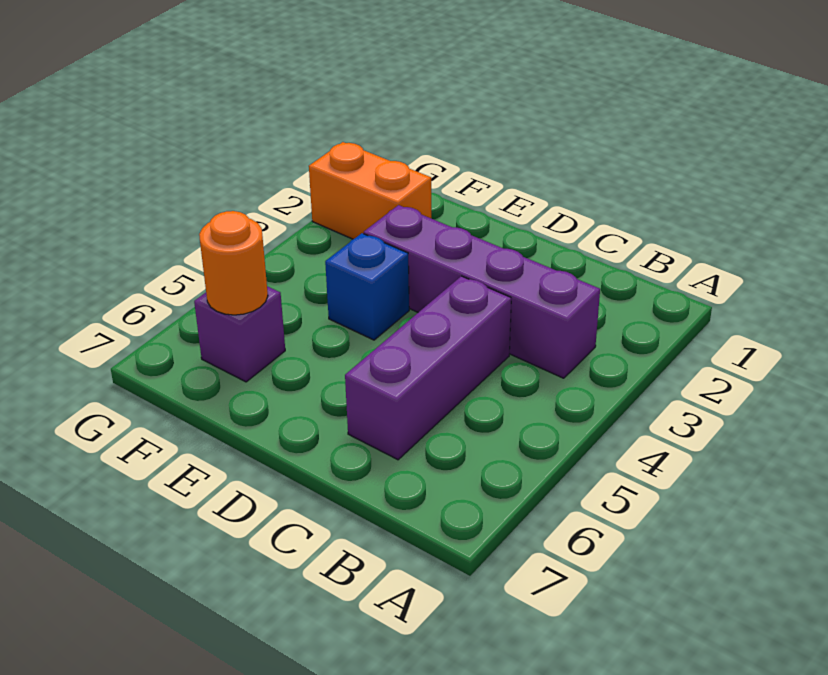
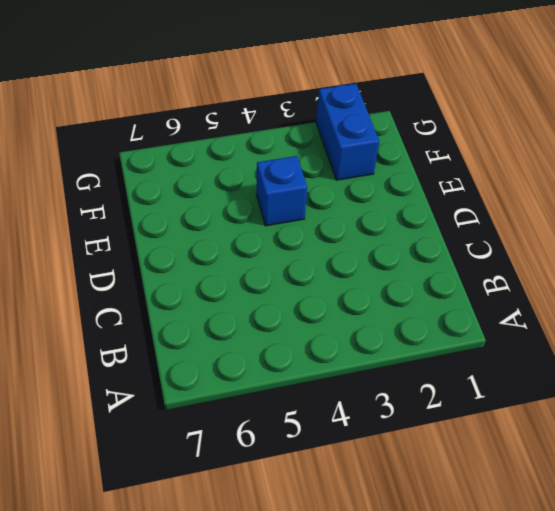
blue 1x2 brick [316,84,379,180] -> orange 1x2 brick [309,142,431,239]
none -> purple 1x4 brick [364,205,600,378]
none -> purple 1x3 brick [345,276,511,460]

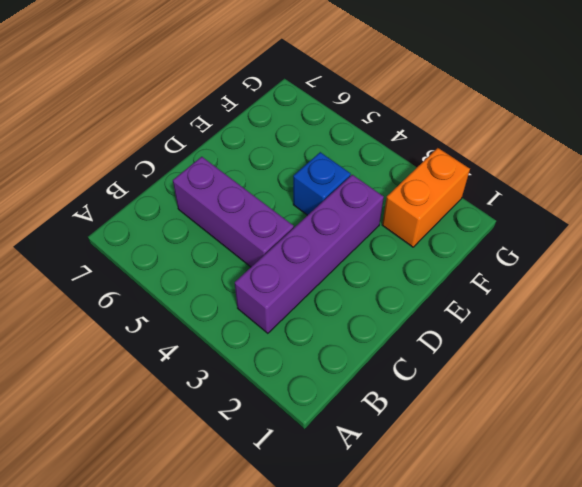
none -> purple 1x1 brick [194,286,285,382]
none -> orange 1x1 round brick [199,211,268,315]

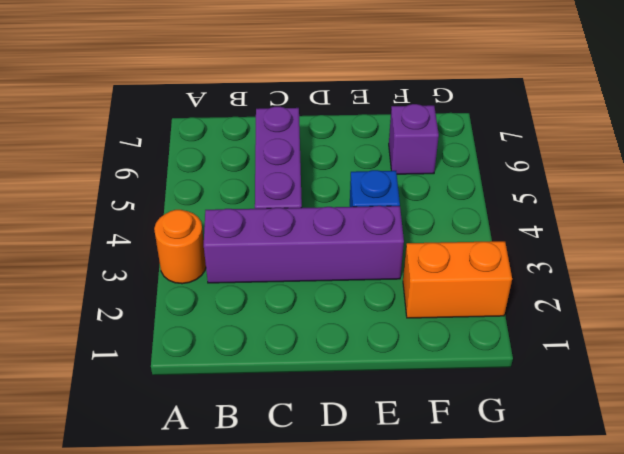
orange 1x1 round brick [154,210,206,284] -> orange 1x1 round brick moved to [199,211,268,315]

